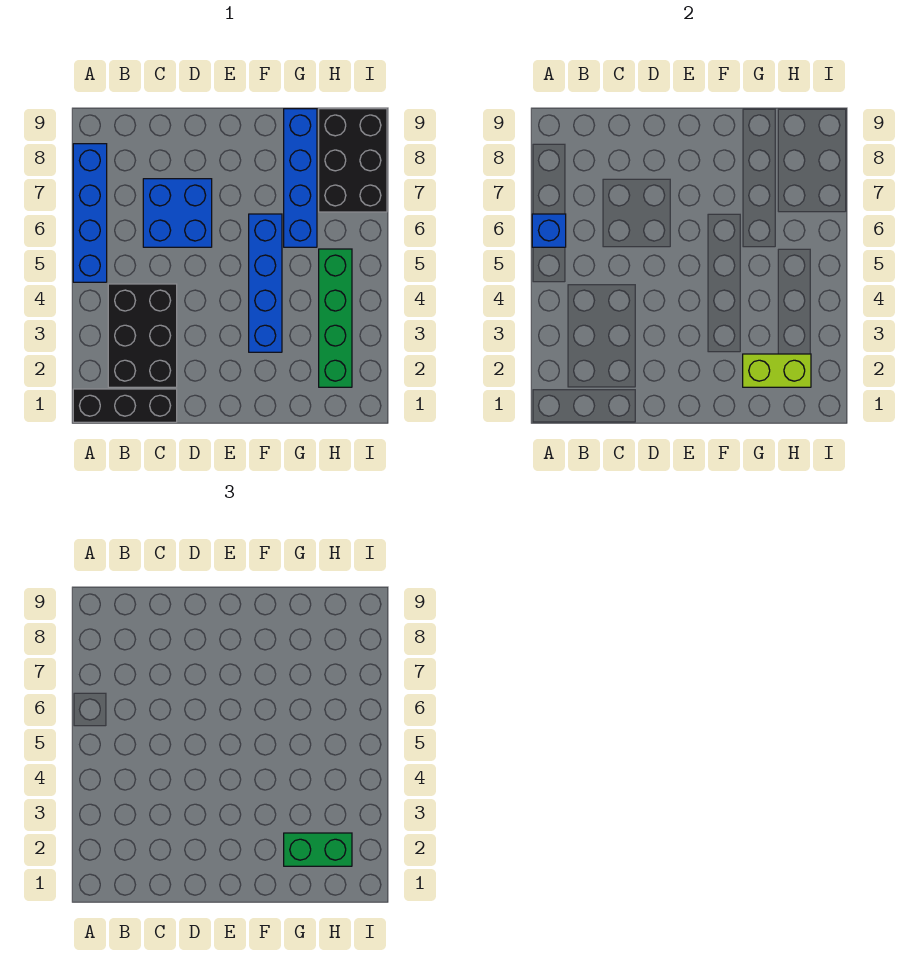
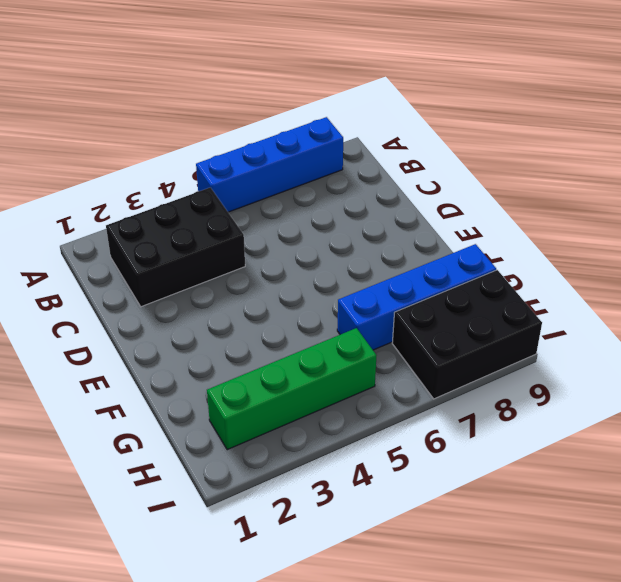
none -> black 1x3 brick [73,389,177,422]
none -> blue 2x2 brick [143,179,212,247]

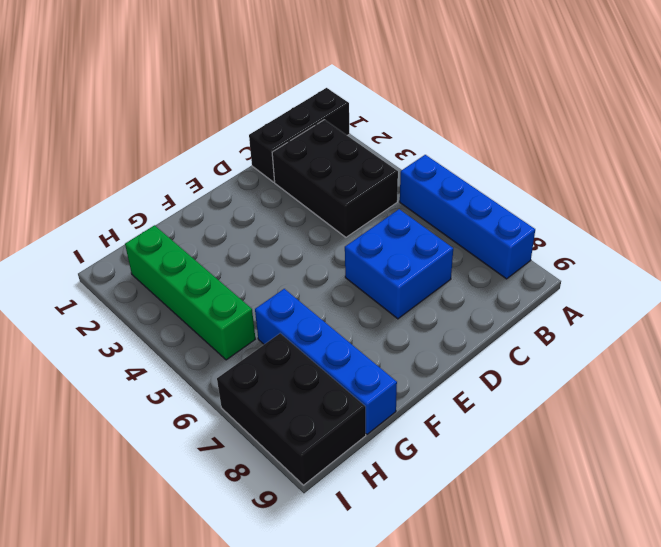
none -> blue 1x4 brick [249,214,282,352]
none -> blue 1x1 brick [532,214,566,247]

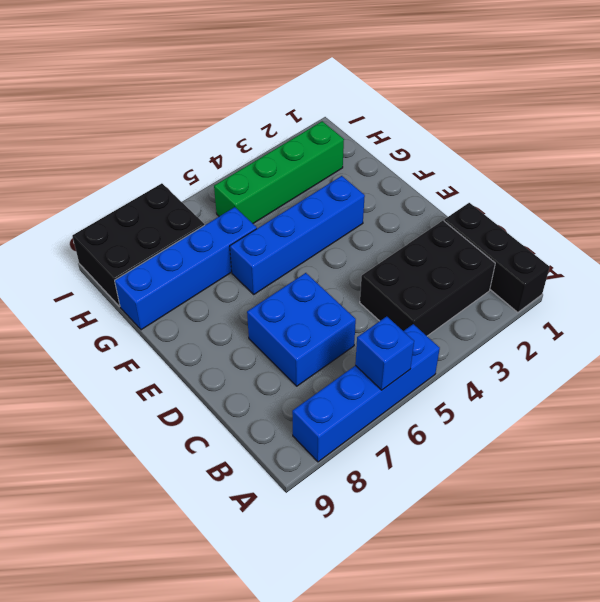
none -> lime 1x2 brick [743,354,811,387]
none -> green 1x2 brick [284,833,352,866]

